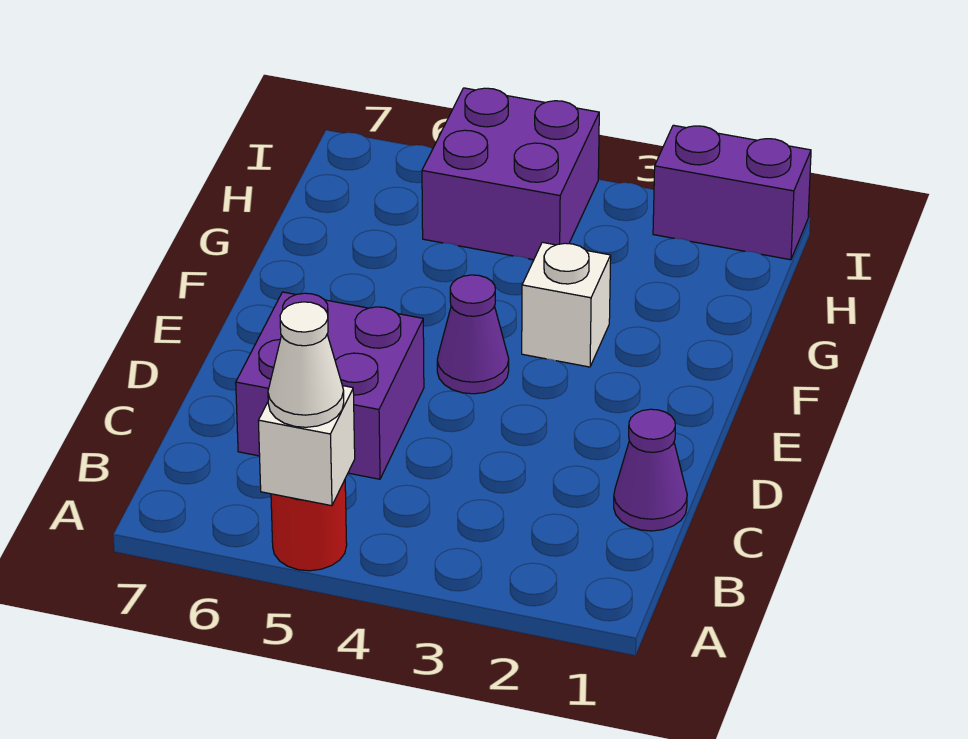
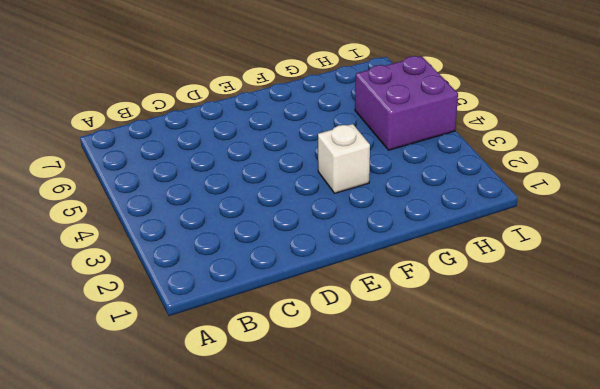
none -> red 1x1 round brick [271,480,347,571]
none -> purple 1x1 cone [614,409,687,531]

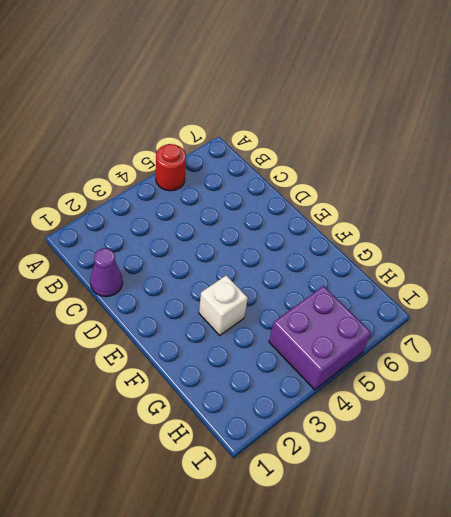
none -> purple 2x2 brick [236,292,424,479]
none -> purple 1x1 cone [437,275,509,394]

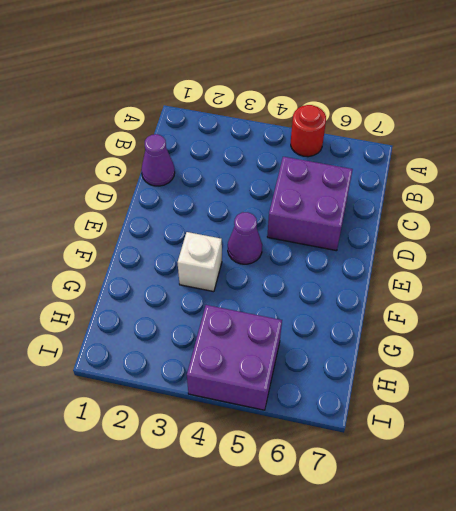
none -> purple 1x2 brick [653,125,811,260]
none -> white 1x1 brick [258,386,355,506]

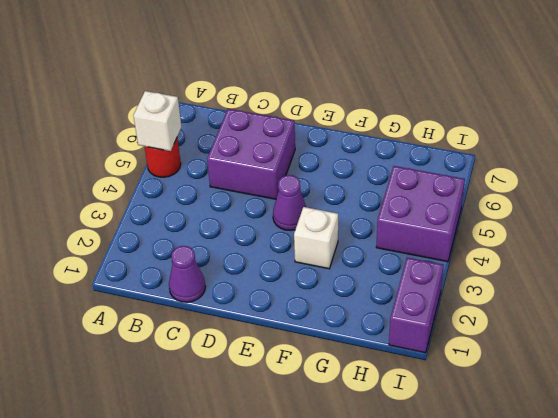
none -> white 1x1 cone [268,302,344,427]

